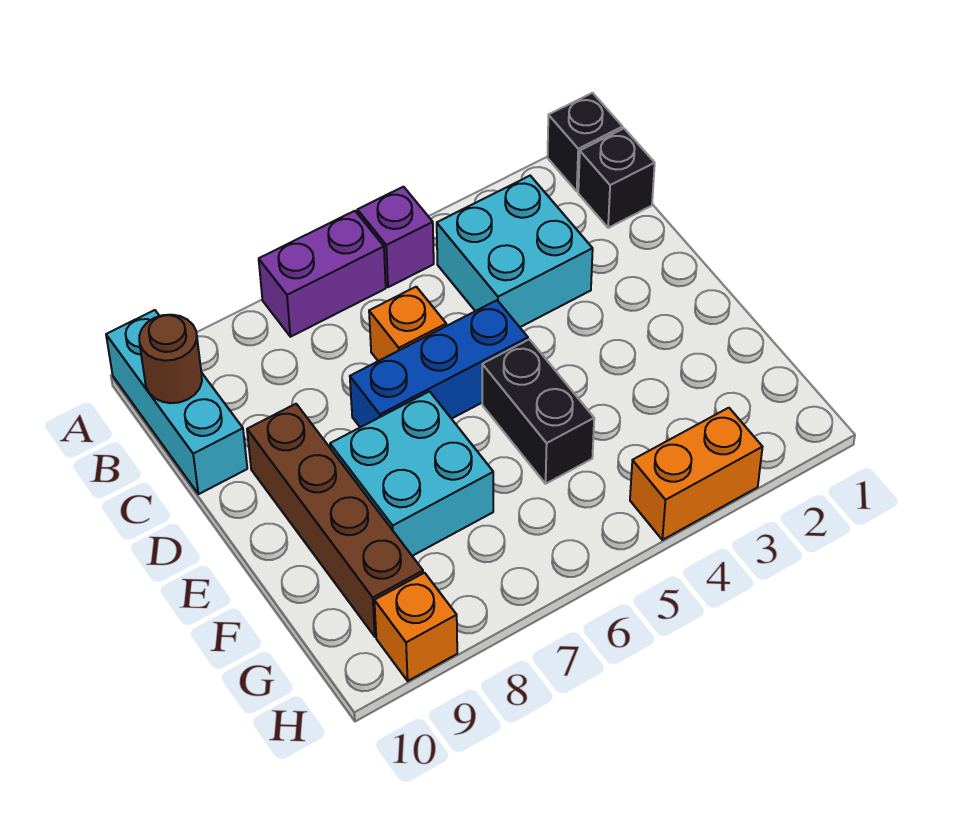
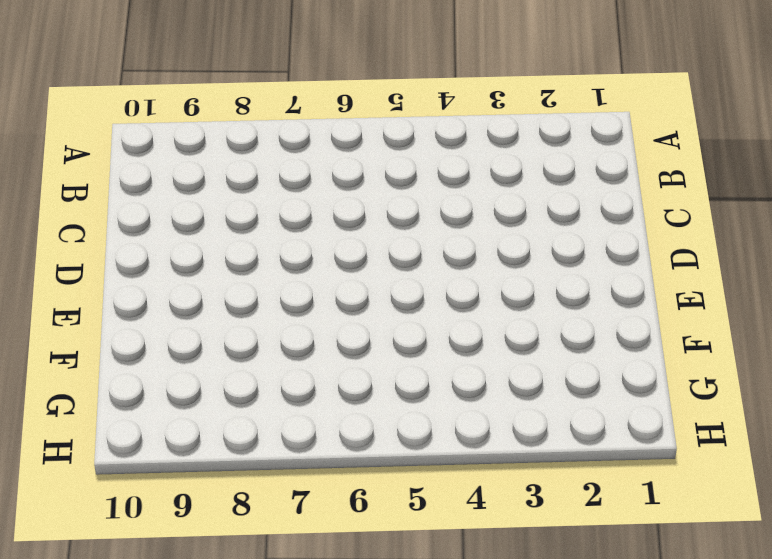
none -> black 1x1 brick [547,93,623,191]
none -> purple 1x1 brick [357,187,434,287]
none -> purple 1x2 brick [259,211,386,337]

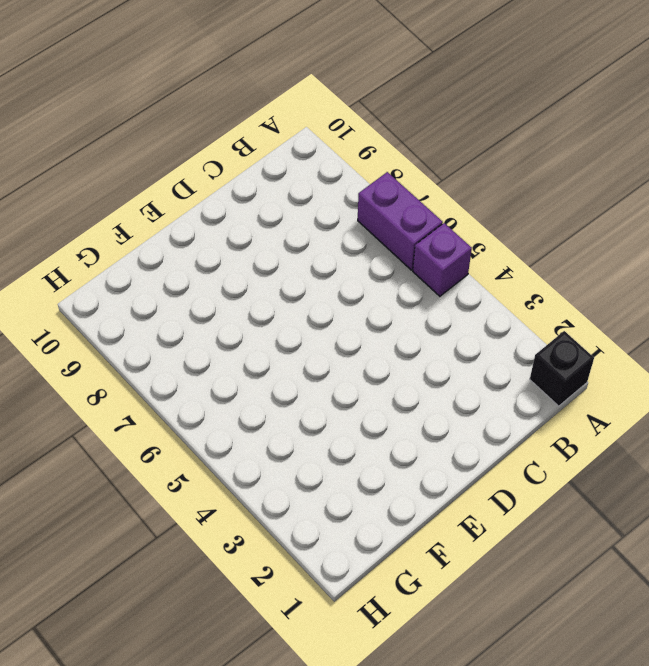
none -> cyan 1x3 brick [106,310,247,494]
none -> black 1x1 brick [578,129,655,228]
none -> cyan 2x2 brick [437,176,593,327]

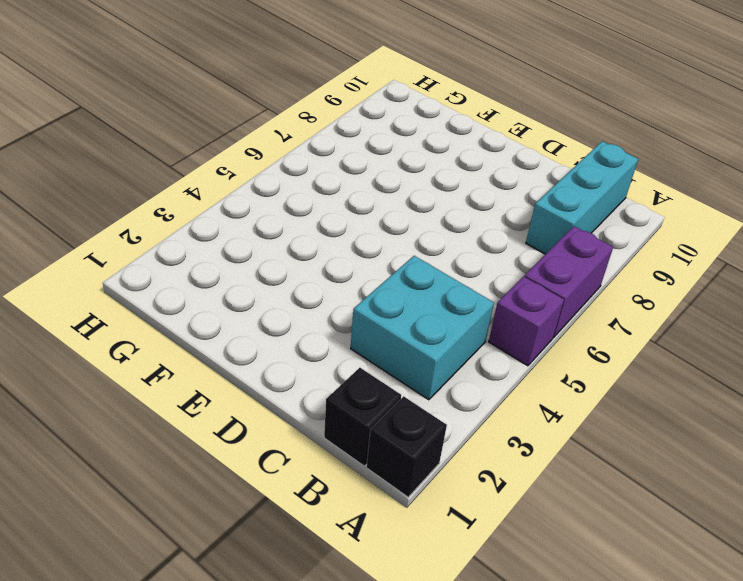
cyan 1x3 brick [526,141,638,254] -> cyan 1x3 brick turned to [106,310,247,494]
none -> orange 1x1 brick [369,287,446,361]
none -> blue 1x3 brick [350,300,528,427]
none -> brown 1x4 brick [247,404,423,637]

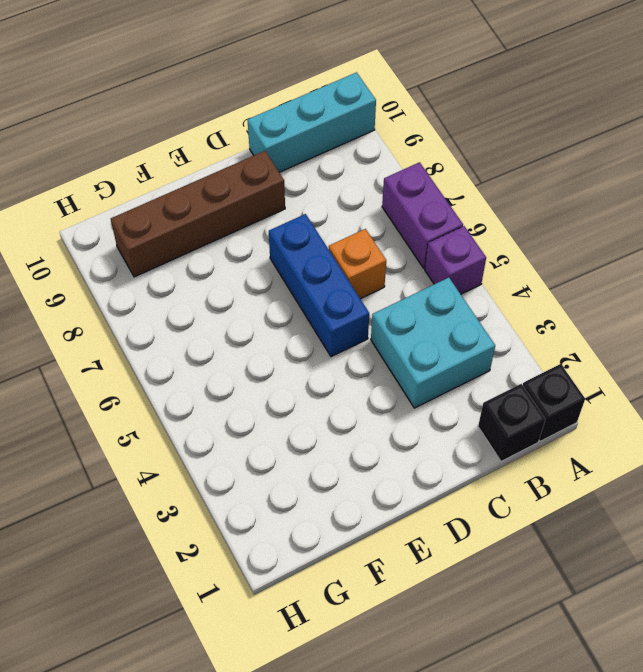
none -> black 1x2 brick [482,339,594,484]
none -> cyan 2x2 brick [330,391,493,556]
none -> orange 1x2 brick [630,408,762,540]

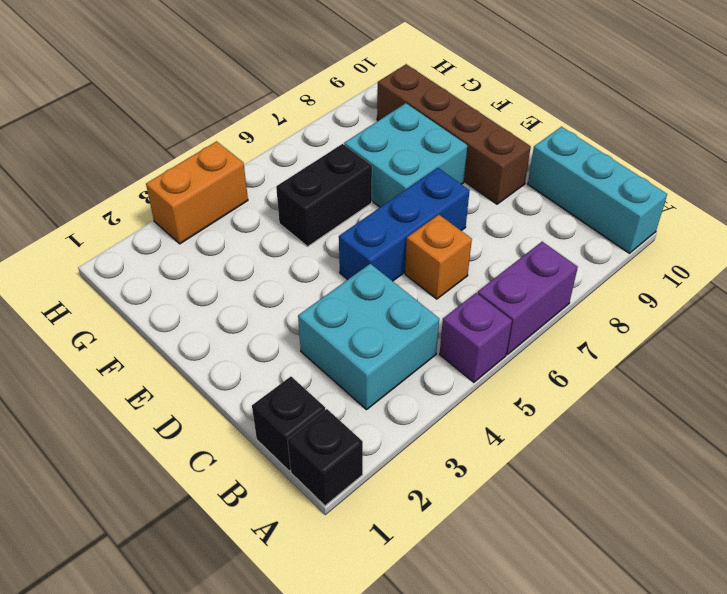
black 1x2 brick [276,144,372,246] -> black 1x2 brick turned to [482,339,594,484]
none -> orange 1x1 brick [374,573,457,681]
none -> brown 1x1 round brick [139,315,202,403]

